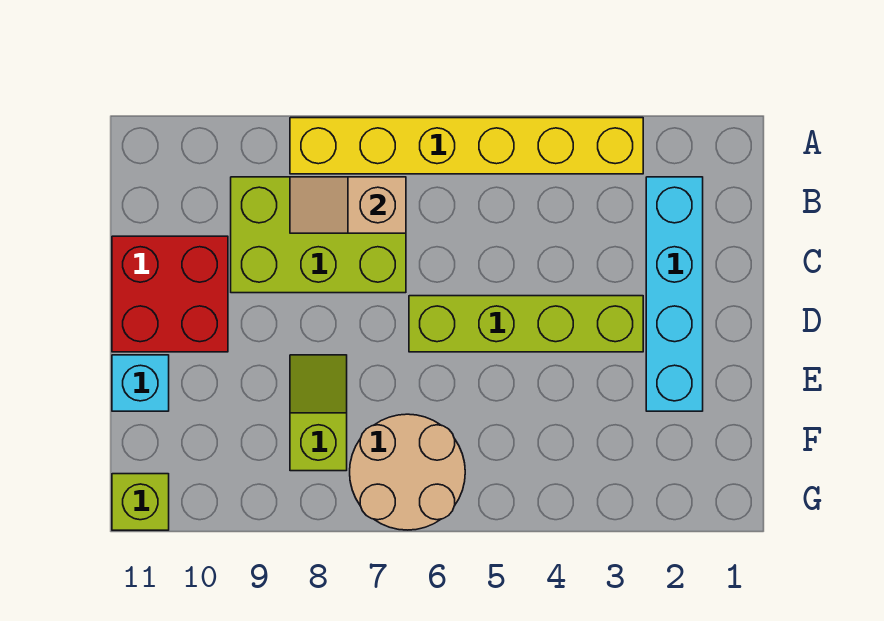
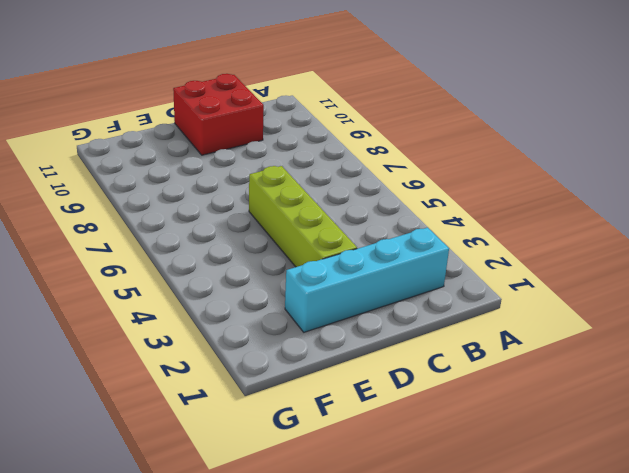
none -> yellow 1x6 brick [290,118,643,174]
none -> lime 2x3 brick [231,177,406,293]

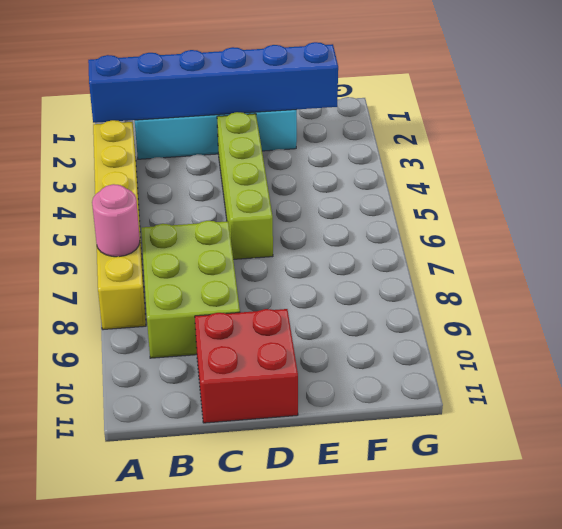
blue 1x6 brick [88,42,338,123] -> none
pink 1x1 round brick [92,184,140,257] -> none
none -> lime 1x2 slope [290,355,347,471]
none -> cyan 1x1 brick [112,355,169,411]

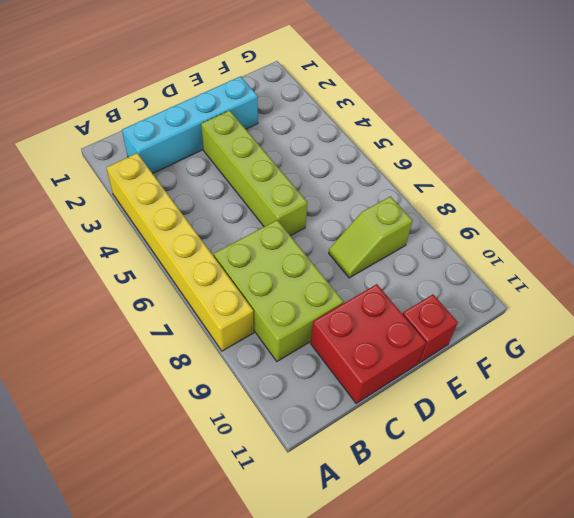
red 1x1 brick [403,294,458,363] -> cyan 1x1 brick [112,355,169,411]
none -> tan 2x2 round brick [350,414,465,530]
none -> lime 1x1 brick [112,474,169,530]

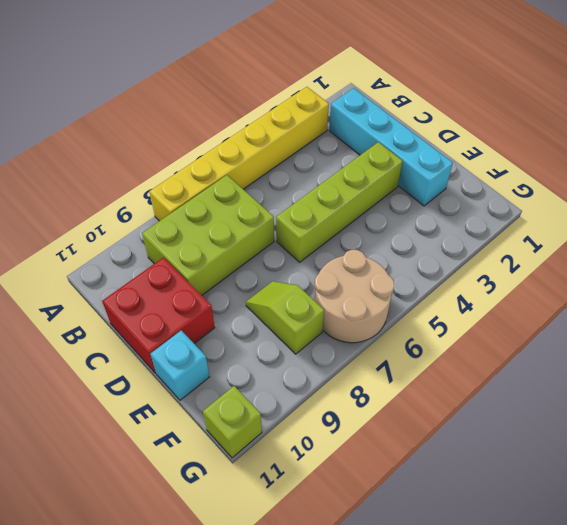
none -> tan 1x2 slope [290,177,406,233]

